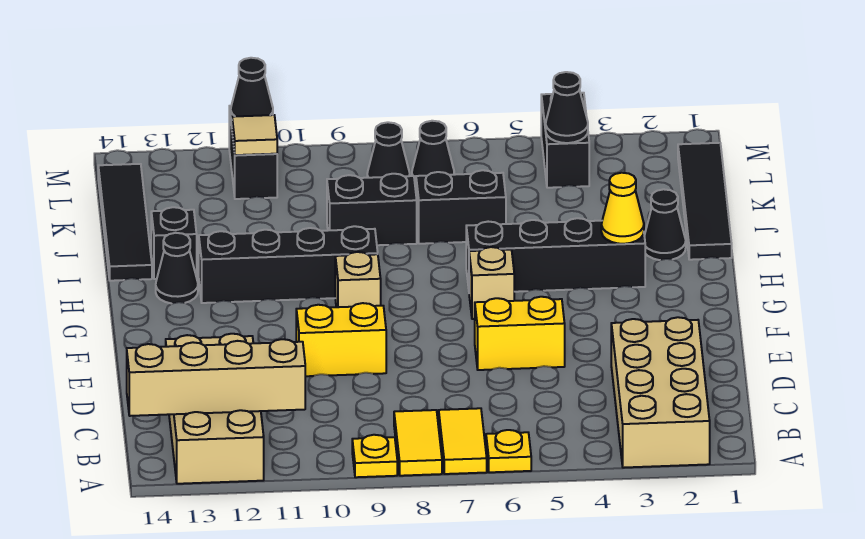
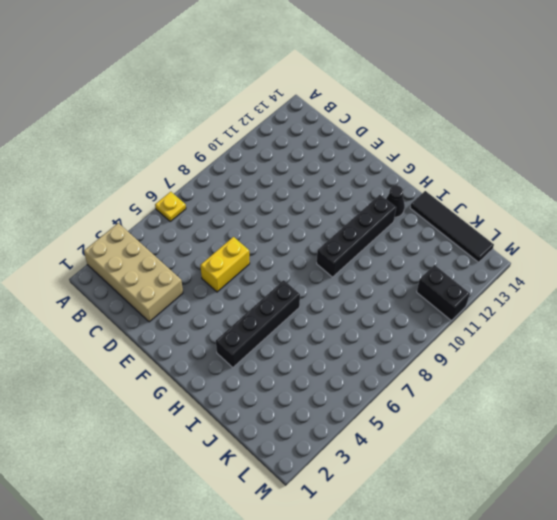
none -> yellow 1x2 tile [439,408,487,474]
none -> yellow 1x2 tile [394,410,442,476]
none -> yellow 1x1 plate [352,435,397,477]

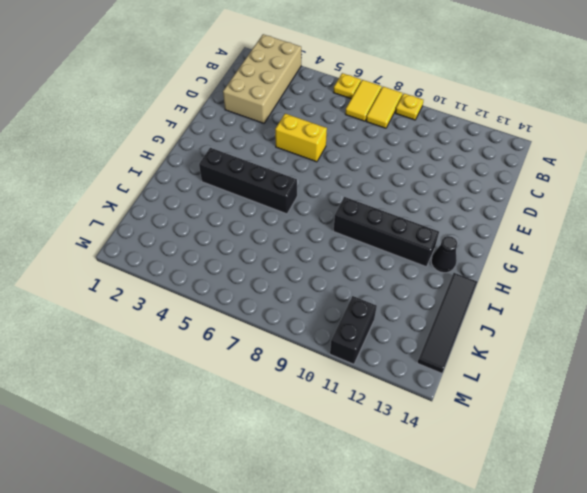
none -> tan 2x4 brick [166,334,264,484]
none -> yellow 1x2 brick [296,303,386,376]
none -> tan 1x1 brick [469,247,514,319]

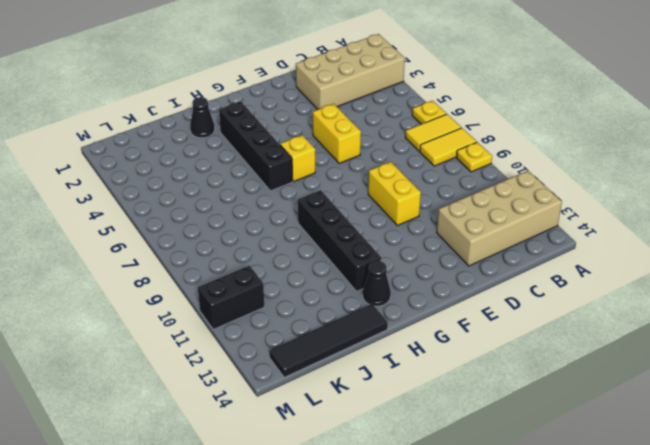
yellow 1x1 brick [280,135,315,181] -> tan 1x1 brick [469,247,514,319]
none -> tan 1x1 brick [335,252,381,307]
none -> black 1x4 tile [678,143,732,260]
none -> black 1x1 brick [151,207,197,279]

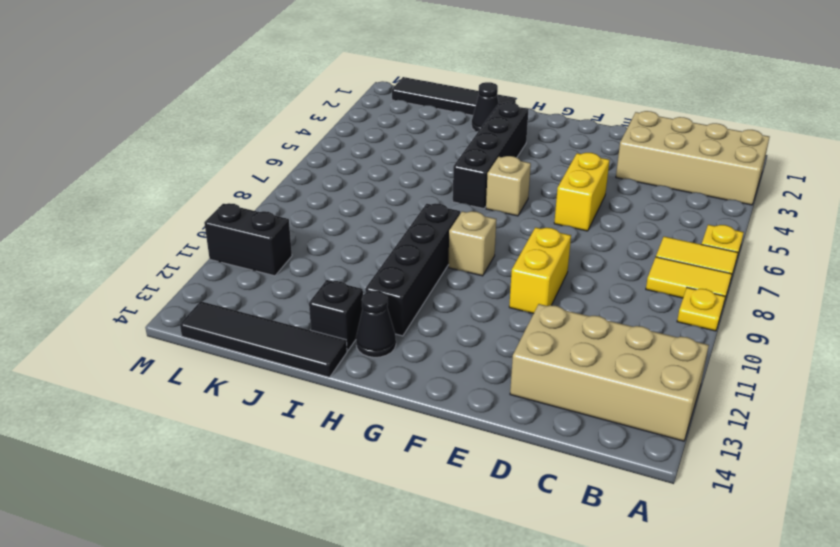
none -> black 1x2 brick [416,170,506,244]
none -> black 1x2 brick [327,174,417,245]
none -> black 1x2 brick [541,93,589,188]

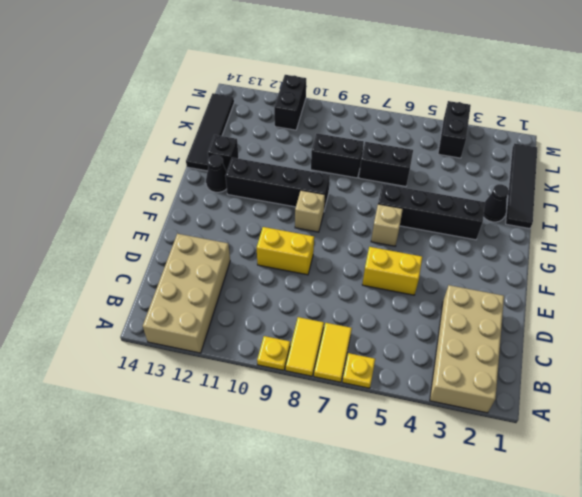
none -> black 1x1 cone [412,121,454,186]
none -> black 1x1 cone [367,122,410,178]
none -> tan 1x4 brick [127,339,305,416]

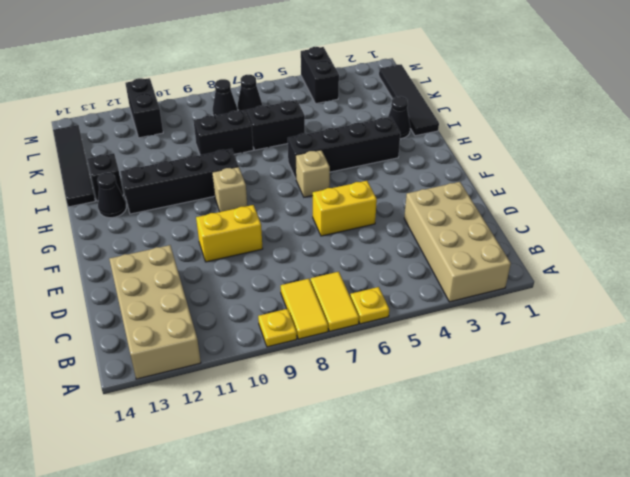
none -> tan 1x4 brick [127,339,305,416]
none -> yellow 1x1 cone [601,173,644,244]
none -> black 1x1 cone [546,72,588,143]

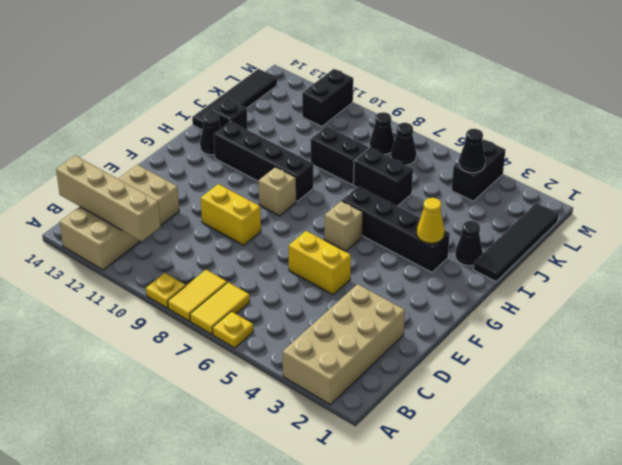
none -> tan 1x1 tile [232,115,277,155]
none -> black 1x1 cone [231,58,273,120]

